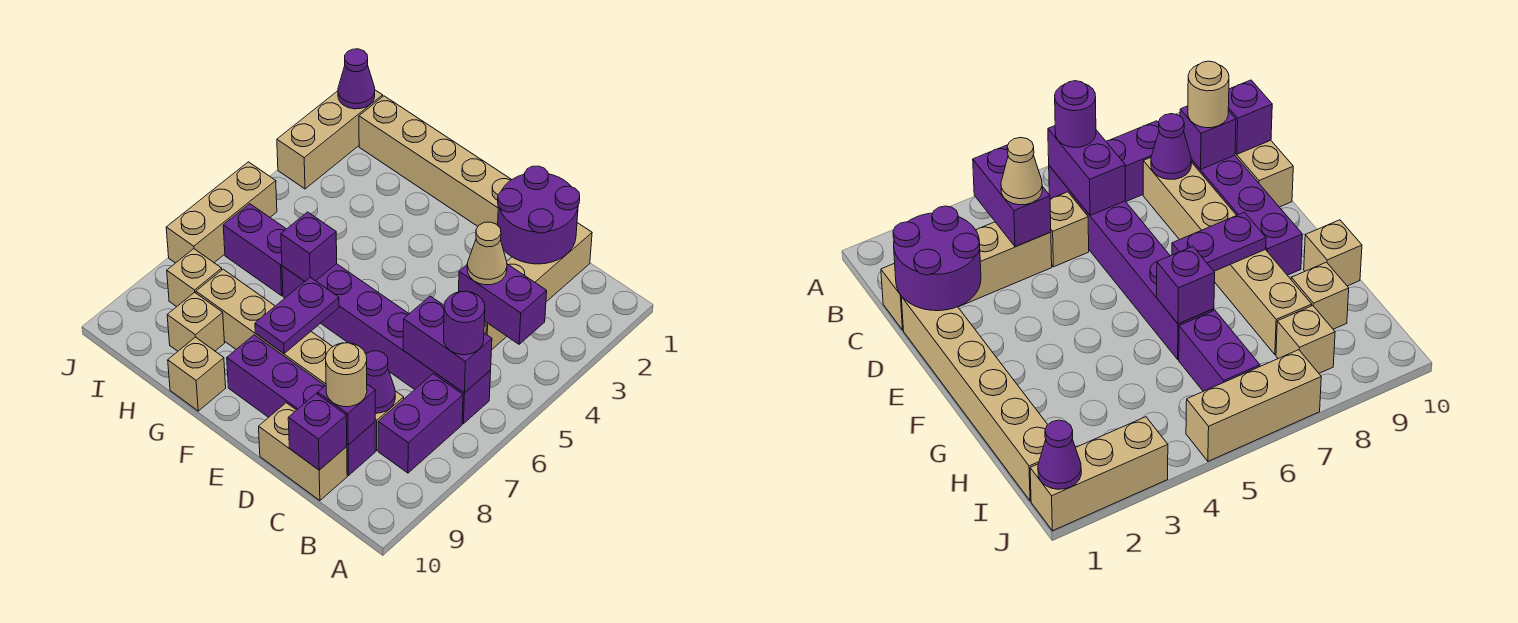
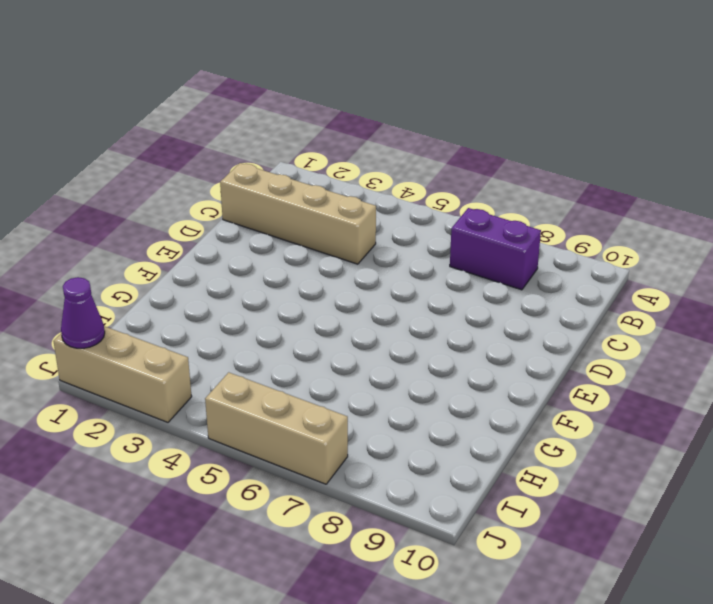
none -> purple 1x6 brick [282,264,491,424]
none -> tan 1x1 brick [1050,192,1089,267]
none -> tan 1x6 brick [196,269,404,451]

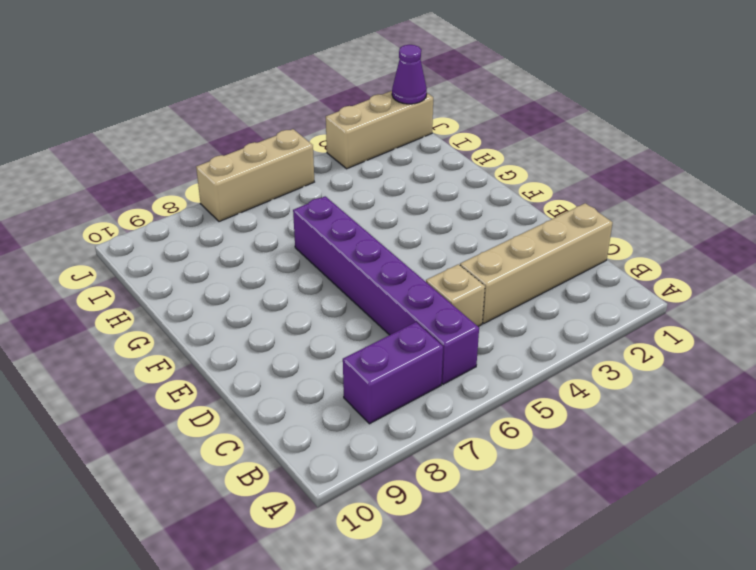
none -> tan 1x6 brick [196,269,404,451]
none -> purple 1x4 brick [227,335,375,475]
none -> tan 1x2 brick [259,403,347,501]

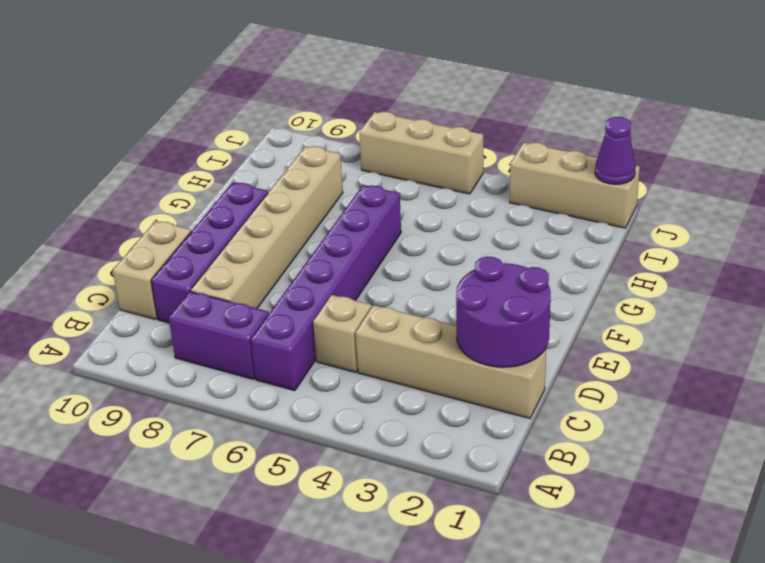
none -> tan 1x6 brick [359,96,512,226]
none -> tan 1x1 brick [168,337,226,411]
none -> purple 1x2 brick [223,204,286,296]

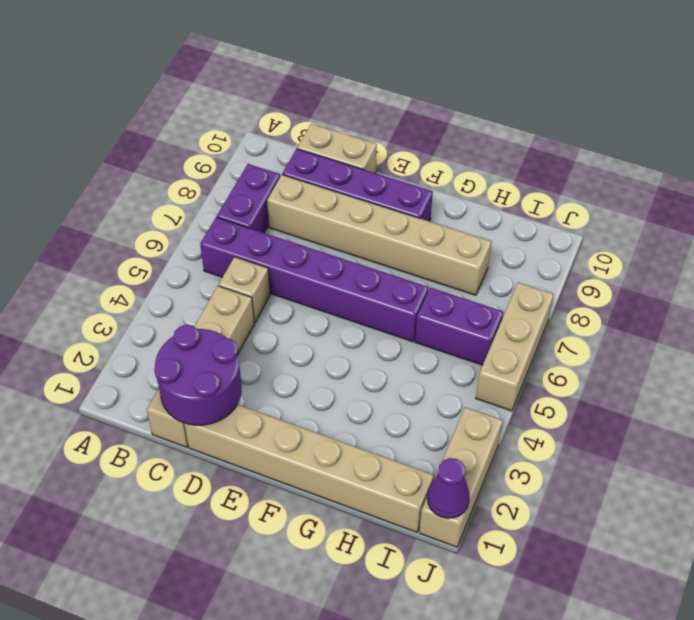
none -> tan 1x1 brick [168,337,226,411]
none -> tan 1x1 brick [167,292,225,351]
none -> tan 1x1 brick [167,249,222,307]

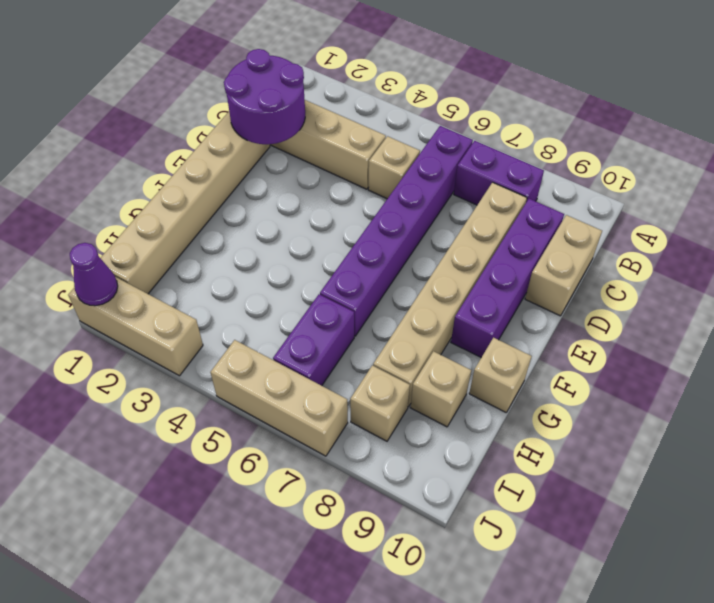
none -> purple 1x2 brick [459,264,547,344]
none -> purple 1x2 brick [403,296,492,393]
none -> purple 1x1 cone [366,351,395,413]

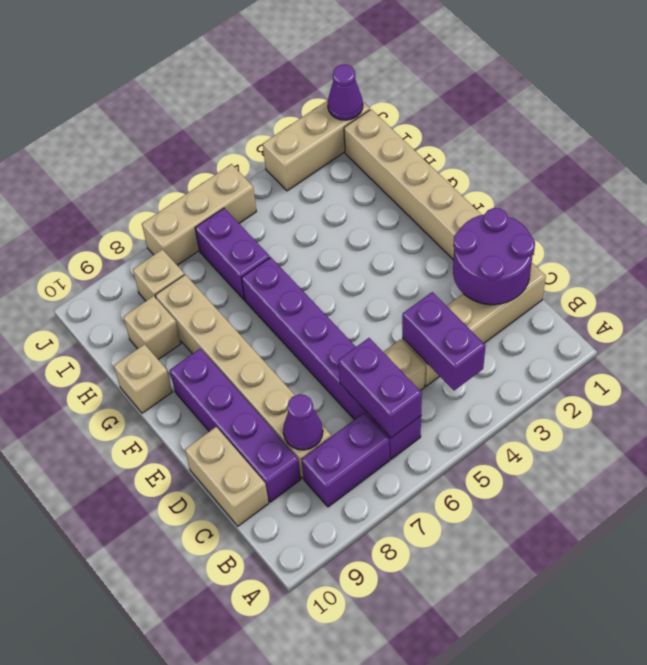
none -> purple 1x1 brick [318,384,375,445]
none -> purple 1x1 brick [288,394,347,470]
none -> purple 1x2 plate [255,277,339,354]

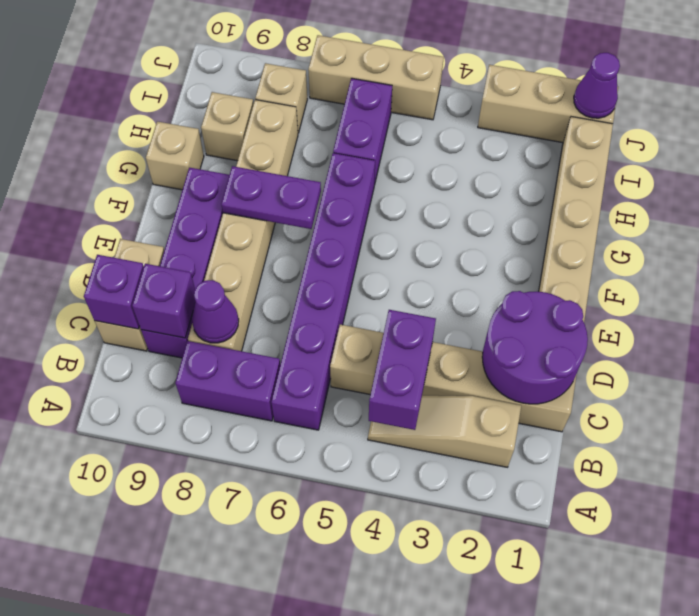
tan 1x3 slope [368,395,521,467] -> none
none -> purple 1x2 brick [403,296,492,393]
none -> purple 1x1 brick [281,212,337,281]
none -> purple 1x1 round brick [444,291,485,355]

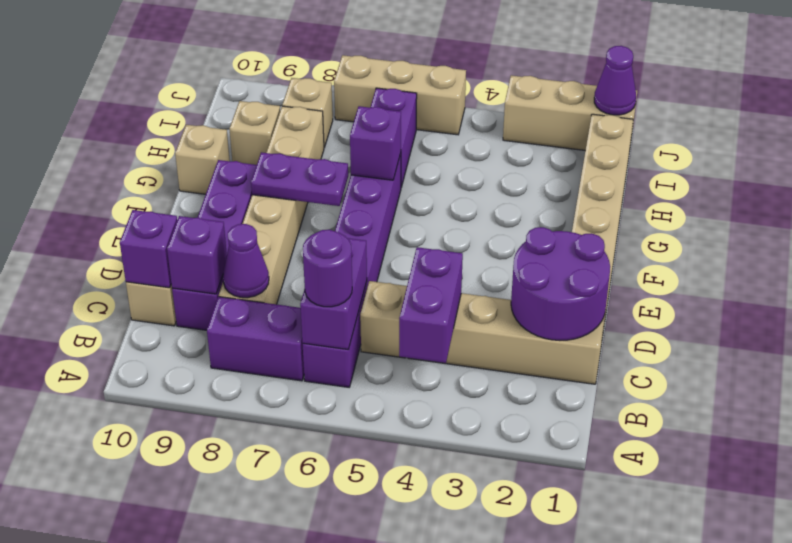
none -> tan 1x1 cone [467,222,507,285]
none -> tan 1x1 round brick [326,343,367,407]

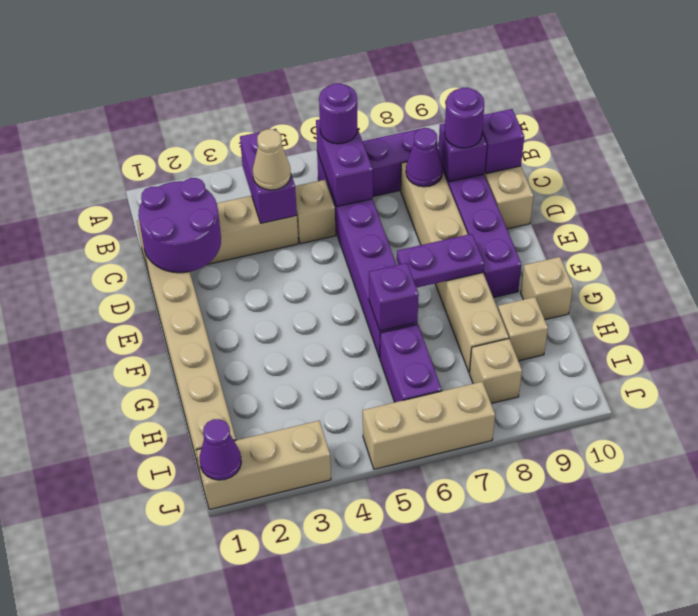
purple 1x1 round brick [444,88,484,148] -> tan 1x1 round brick [326,343,367,407]

